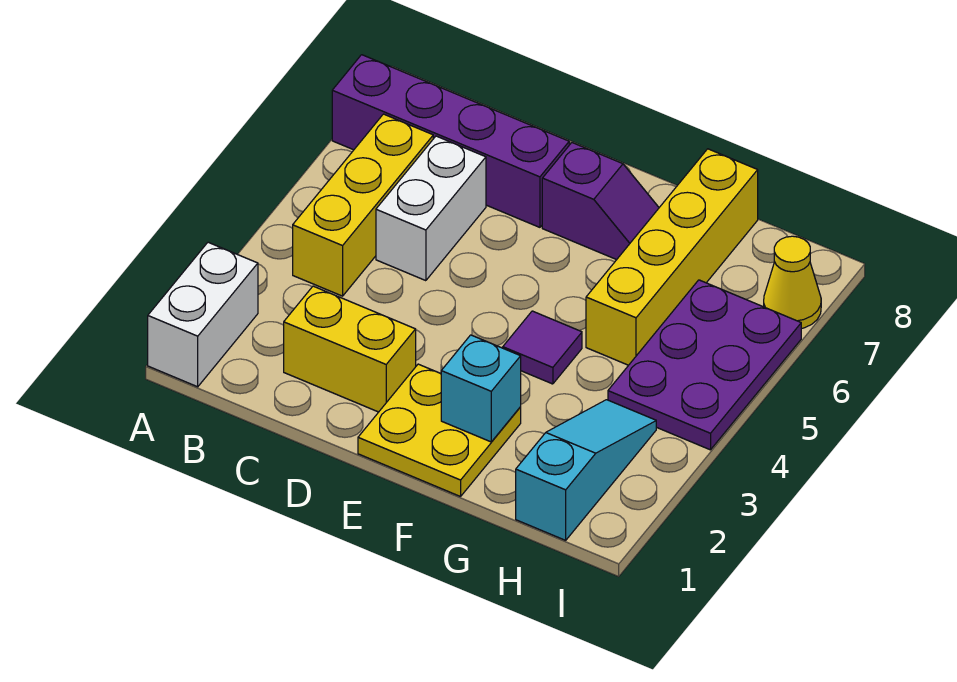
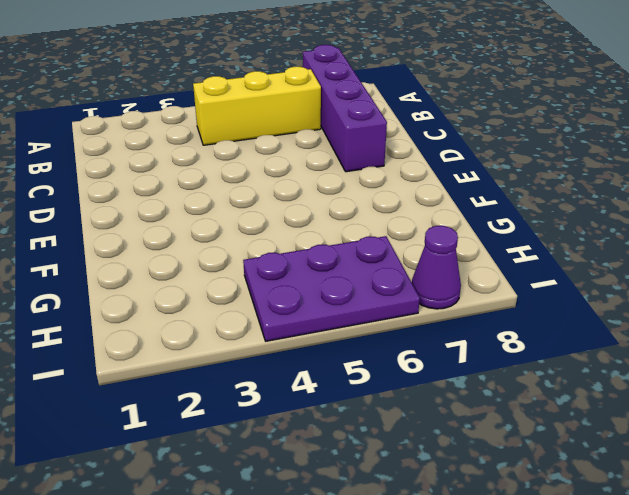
purple 1x1 cone [412,226,461,309] -> yellow 1x1 cone [764,236,821,328]
none -> white 1x2 brick [148,242,258,387]
none -> yellow 1x2 brick [284,286,416,412]
none -> white 1x2 brick [376,136,486,281]

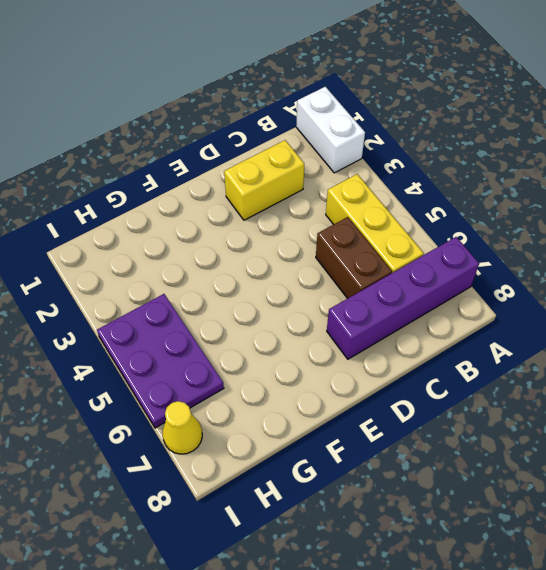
brown 1x2 brick [316,217,392,299] -> white 1x2 brick [376,136,486,281]
none -> yellow 2x2 plate [358,364,521,497]
none -> purple 1x2 slope [542,143,659,260]
none -> purple 1x1 tile [503,311,582,384]

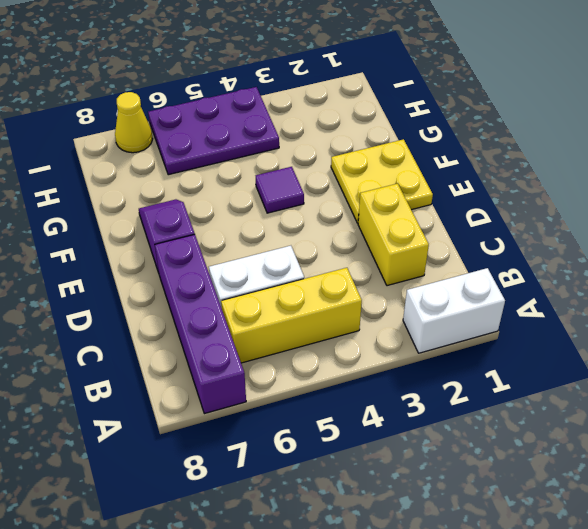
none -> yellow 1x4 brick [586,149,758,365]
none -> cyan 1x3 slope [516,400,656,540]
none -> cyan 1x1 brick [441,335,521,442]

